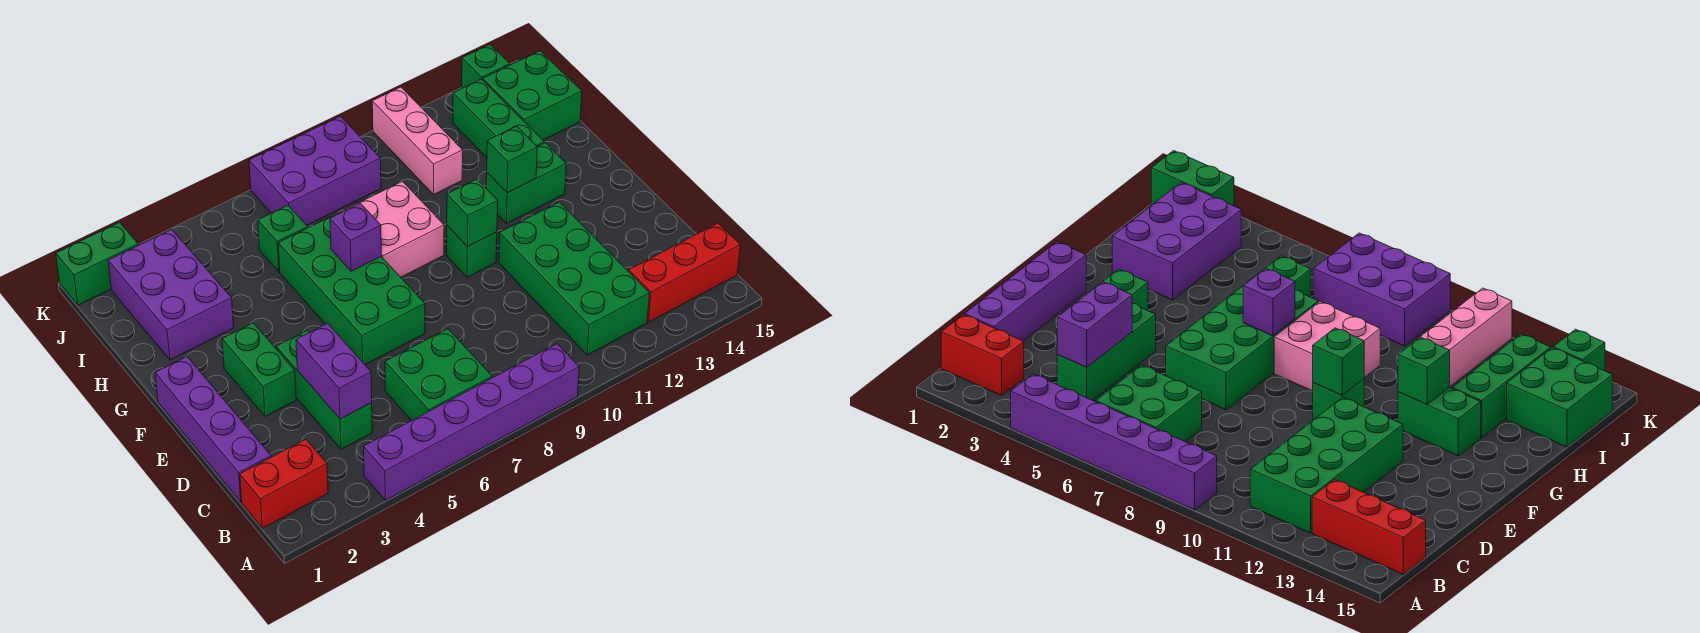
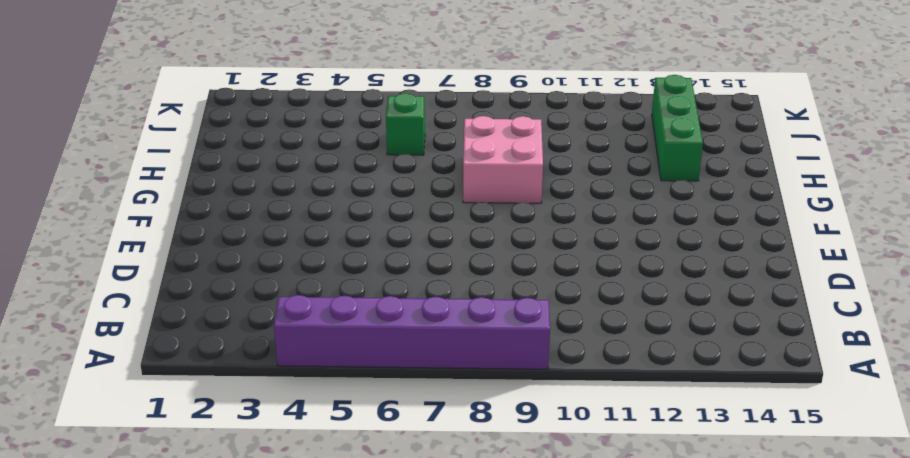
none -> red 1x2 brick [240,439,328,528]
none -> green 2x2 brick [385,329,492,421]
none -> green 2x4 brick [499,202,649,355]

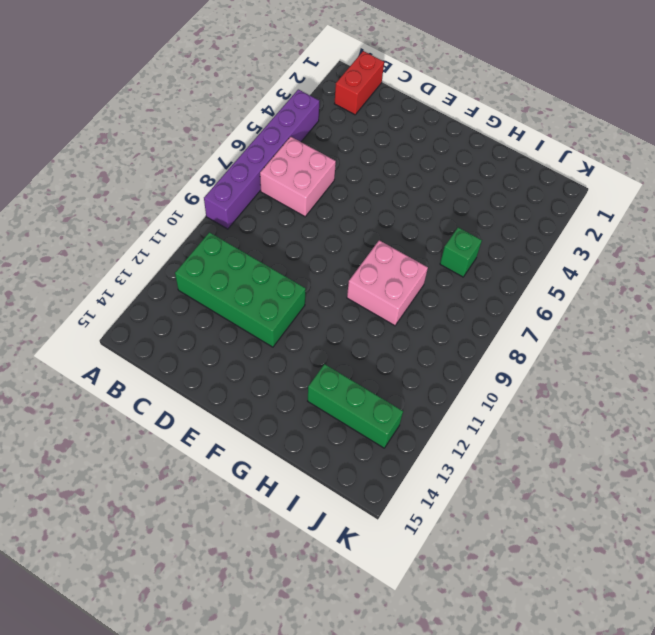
pink 2x2 brick [260,137,336,217] -> green 2x2 brick [385,329,492,421]
none -> red 1x3 brick [629,223,740,322]
none -> purple 1x4 brick [155,356,271,502]
none -> green 1x3 brick [276,330,372,449]

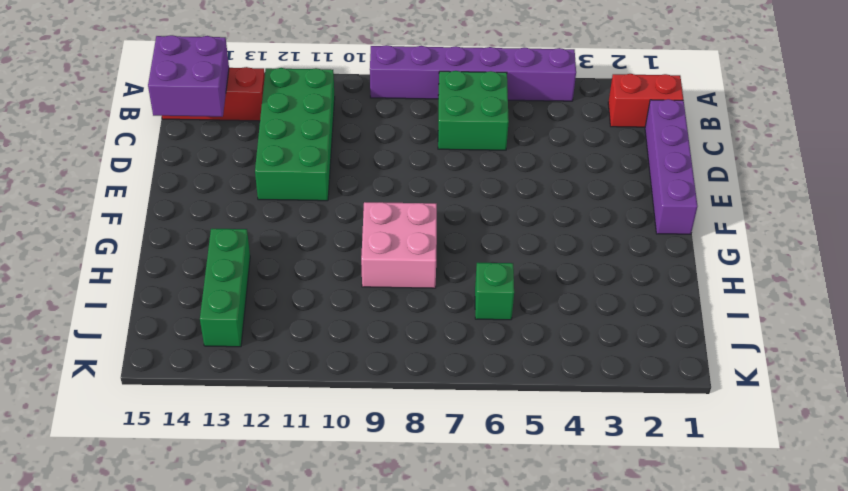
purple 2x2 brick [148,35,229,117] -> none
none -> green 1x3 brick [276,330,372,449]
none -> green 1x2 brick [222,323,296,416]
none -> green 2x4 brick [278,212,425,365]

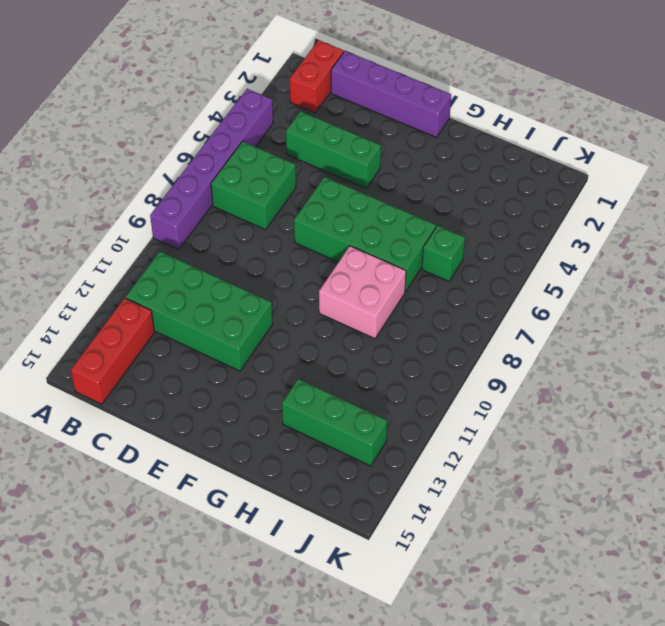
none -> green 1x2 brick [222,323,296,416]
none -> green 1x1 brick [447,226,497,277]
none -> green 1x2 brick [486,143,566,224]

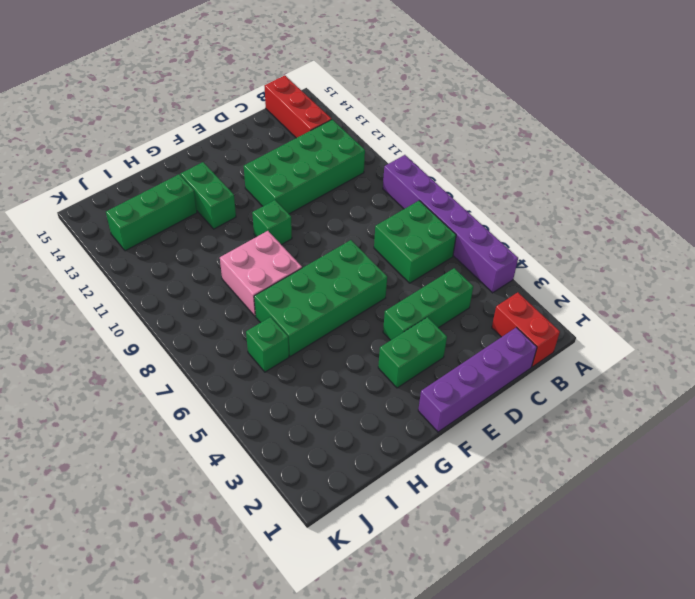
none -> purple 2x3 brick [108,229,234,360]
none -> pink 1x3 brick [372,87,463,194]
none -> green 2x2 brick [483,51,582,140]

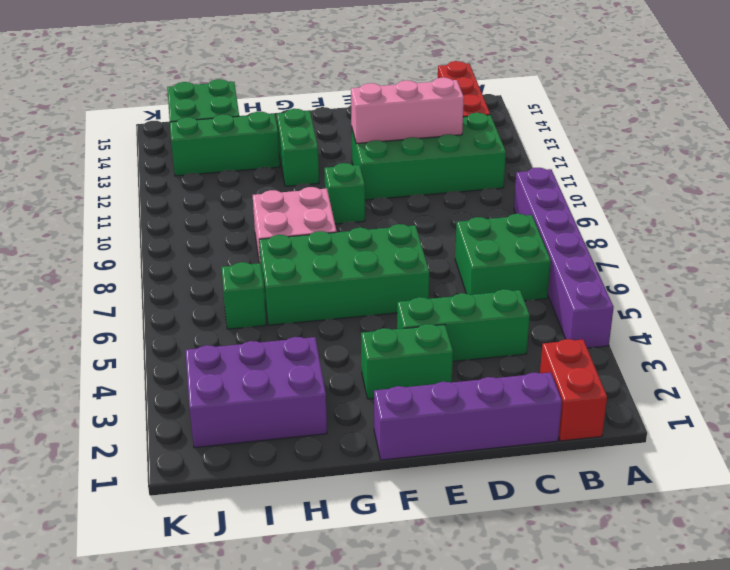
pink 1x3 brick [351,78,464,144] -> pink 1x3 brick moved to [372,87,463,194]
none -> purple 2x3 brick [249,116,381,225]
none -> green 1x2 brick [56,222,139,305]
none -> green 1x1 brick [462,44,510,88]

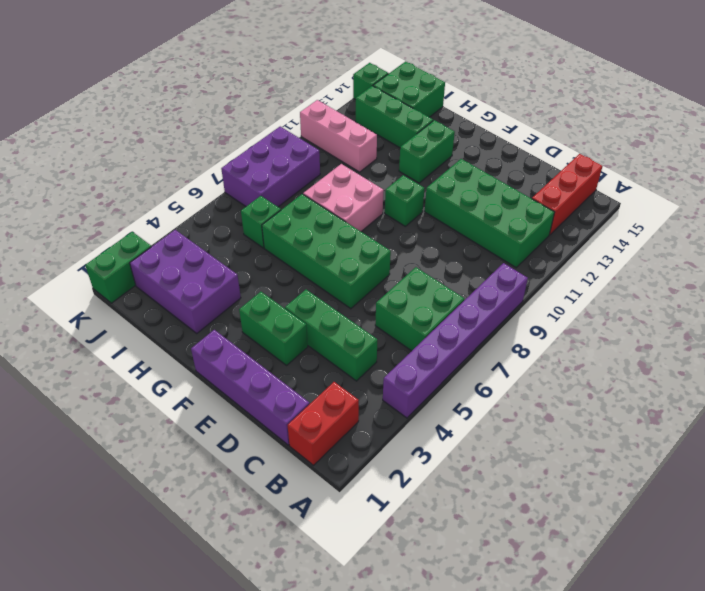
none -> purple 1x2 brick [296,323,372,419]
none -> green 1x1 brick [447,179,498,247]
none -> purple 1x1 brick [330,203,381,271]

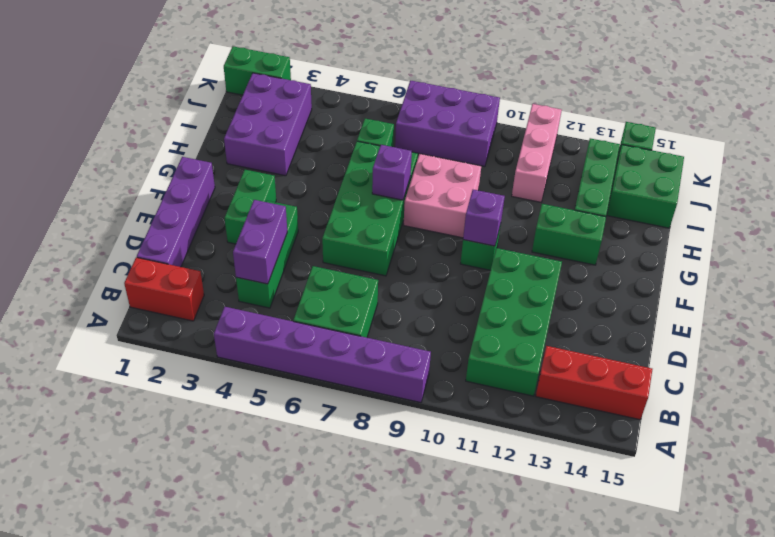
purple 1x1 brick [463,190,505,246] -> green 1x1 brick [447,179,498,247]
none -> green 1x1 brick [487,126,537,193]

